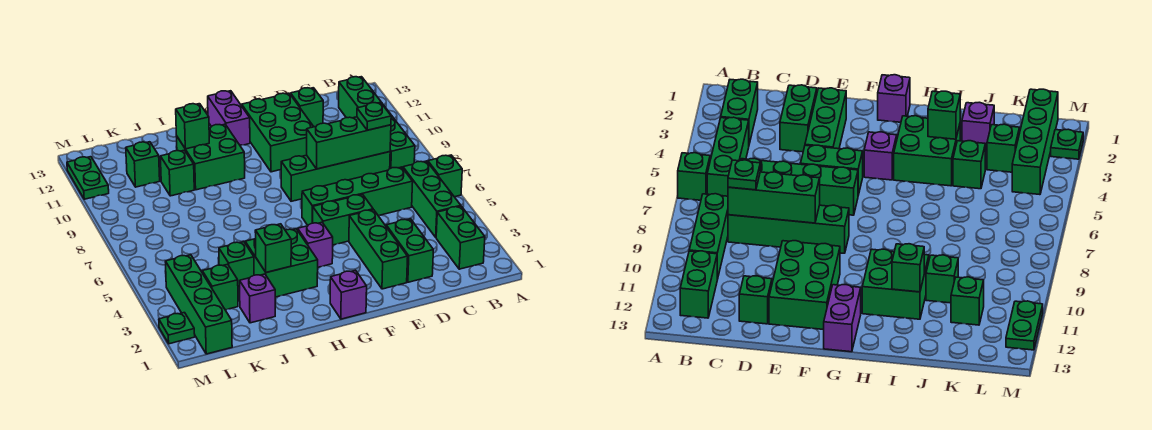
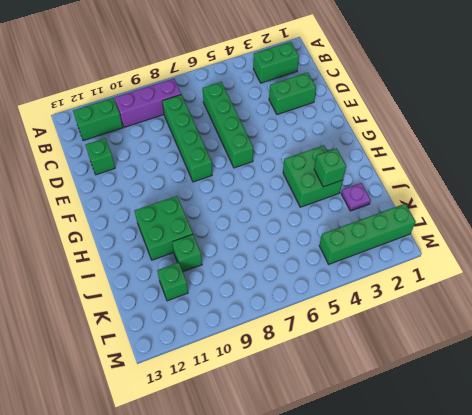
purple 1x3 brick [115,79,181,127] -> green 1x3 brick [382,104,415,169]
purple 1x1 plate [341,183,371,211] -> purple 1x1 brick [240,274,275,323]
none -> green 1x1 brick [428,155,462,197]
none -> green 1x3 brick [403,161,461,237]
none -> green 1x3 brick [349,210,408,289]

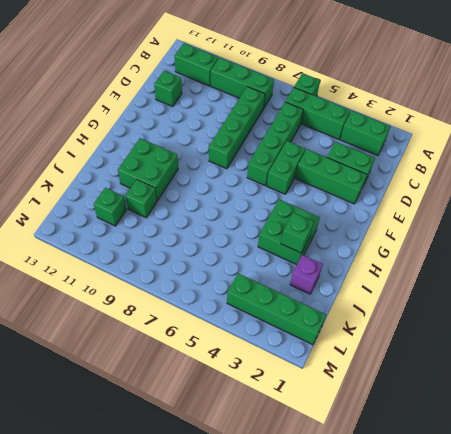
none -> green 2x3 brick [242,93,314,172]
none -> purple 1x1 brick [330,270,367,319]
none -> purple 1x1 brick [298,222,333,267]

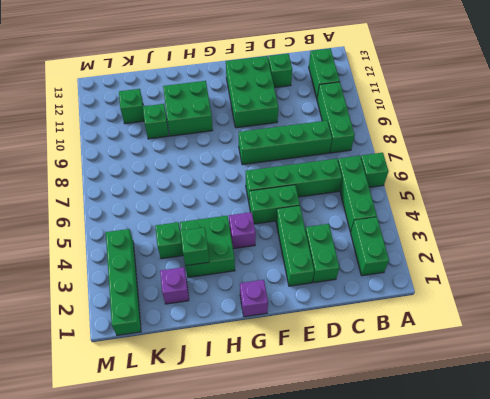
none -> purple 1x2 brick [208,91,250,145]
none -> green 1x1 brick [202,264,238,310]
none -> green 1x1 plate [159,313,195,344]

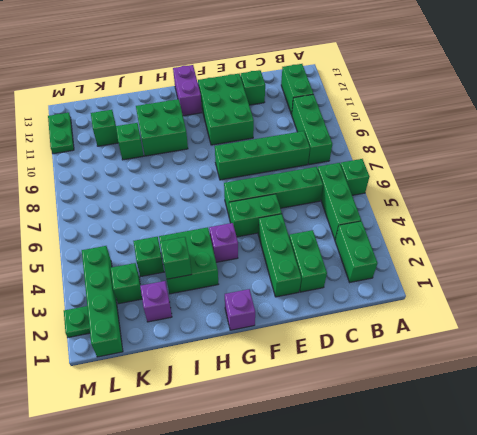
none -> green 1x3 brick [307,117,391,169]
none -> green 1x1 brick [176,104,209,149]
none -> green 1x1 plate [357,102,391,130]

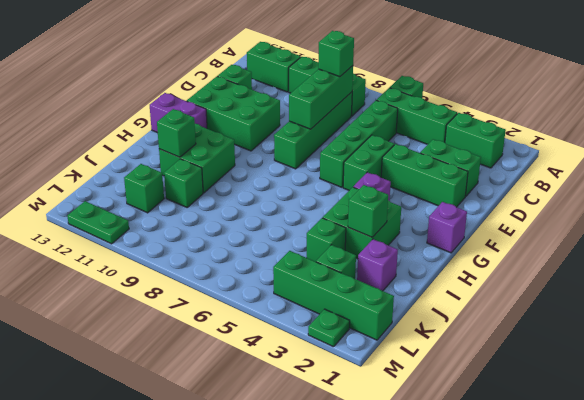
green 1x1 brick [318,31,354,77] -> green 1x1 plate [357,102,391,130]

